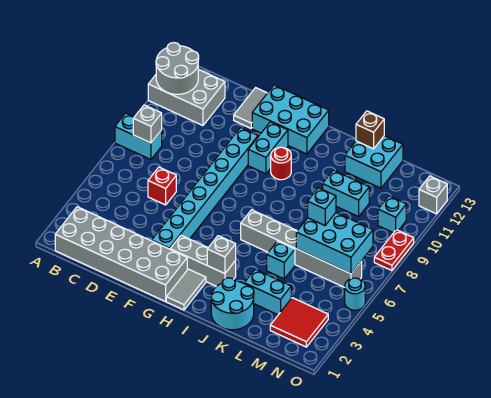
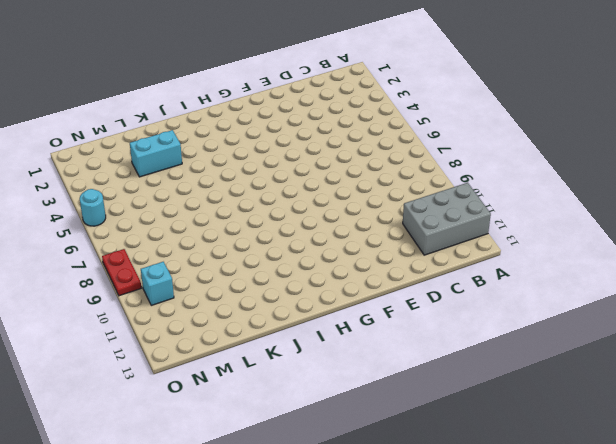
none -> cyan 1x2 brick [115,113,162,160]
none -> grey 2x6 brick [55,207,187,301]
none -> red 1x1 brick [148,167,176,205]

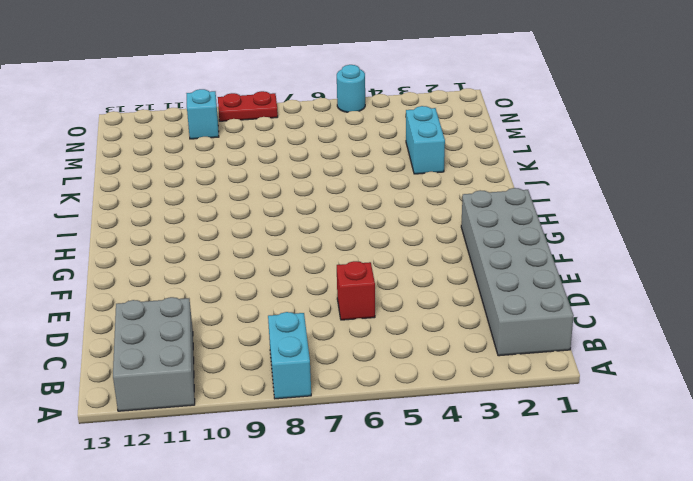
none -> grey 1x2 tile [234,88,267,128]
none -> cyan 1x8 brick [152,128,258,249]
none -> cyan 2x3 brick [252,85,329,154]

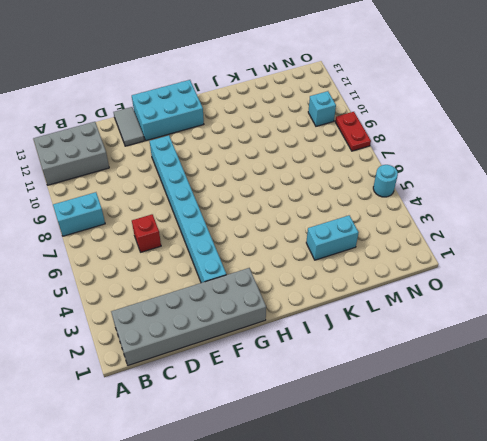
none -> grey 1x3 brick [170,235,236,287]
none -> cyan 1x2 brick [248,122,288,174]
none -> grey 1x2 tile [166,269,206,310]

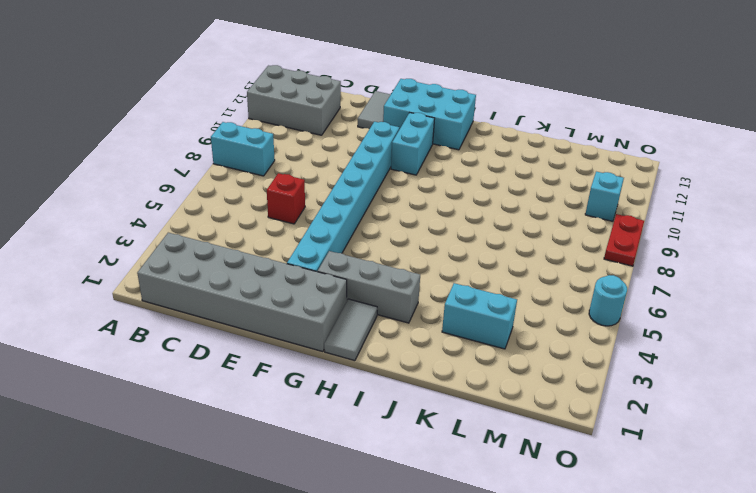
none -> red 1x1 round brick [271,147,291,180]
none -> grey 1x6 brick [241,210,362,288]
none -> cyan 2x2 round brick [211,278,254,330]

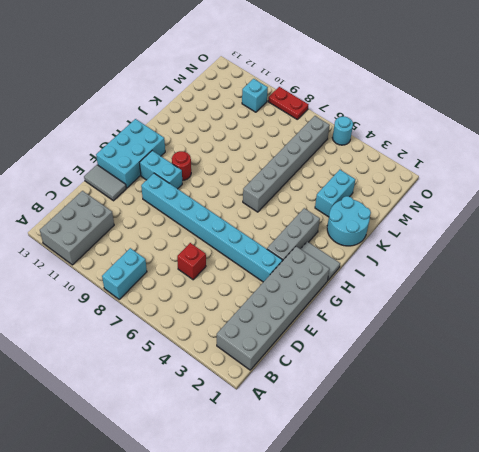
none -> cyan 1x1 brick [267,241,295,279]
none -> cyan 1x2 brick [323,170,369,217]
none -> cyan 2x2 brick [345,136,403,188]

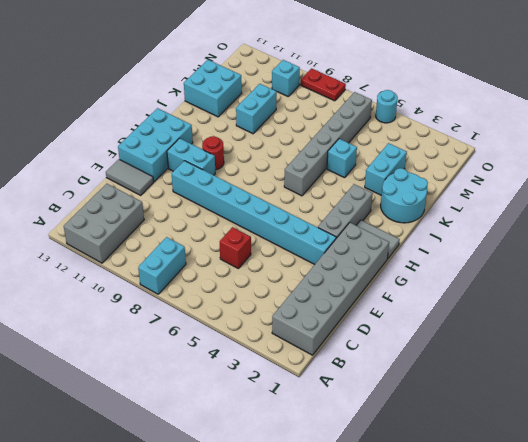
none -> red 2x2 tile [270,298,328,347]
none -> grey 1x1 brick [419,176,447,214]
none -> grey 2x2 round brick [156,43,199,94]

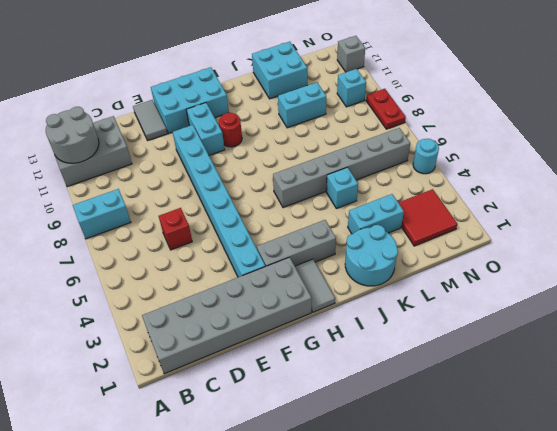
none -> grey 1x1 brick [133,105,162,143]
none -> grey 1x1 brick [207,236,236,274]
none -> brown 1x1 brick [356,111,384,149]

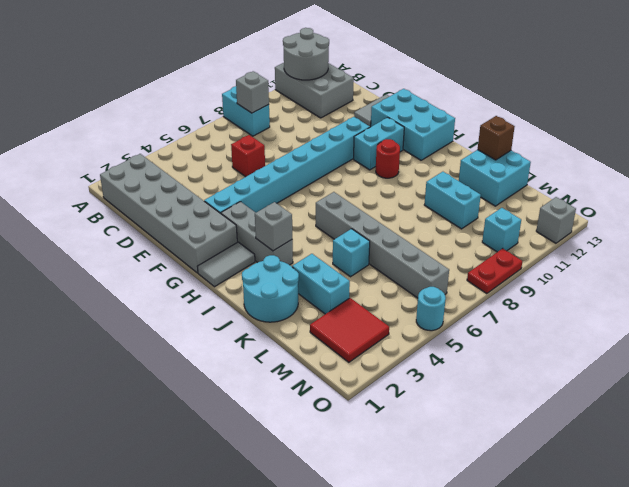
none -> cyan 2x3 brick [296,213,373,274]
none -> cyan 1x1 brick [308,188,336,226]

